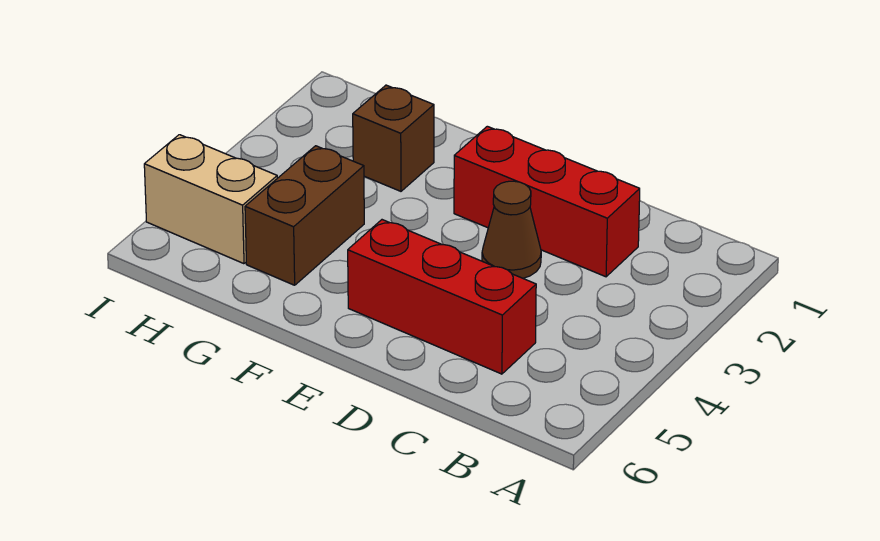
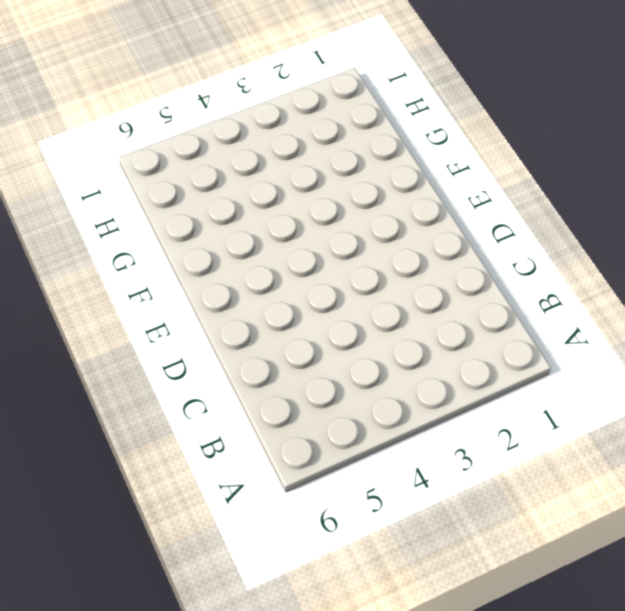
none -> red 1x3 brick [454,126,640,277]
none -> red 1x3 brick [348,220,536,374]

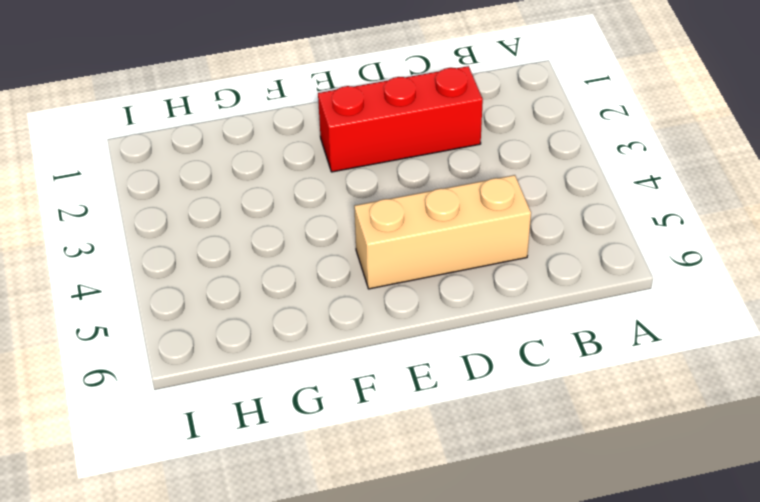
tan 1x3 brick [354,175,531,289] -> red 1x3 brick [348,220,536,374]
none -> brown 1x1 cone [482,181,541,278]
none -> brown 1x1 brick [353,85,434,191]

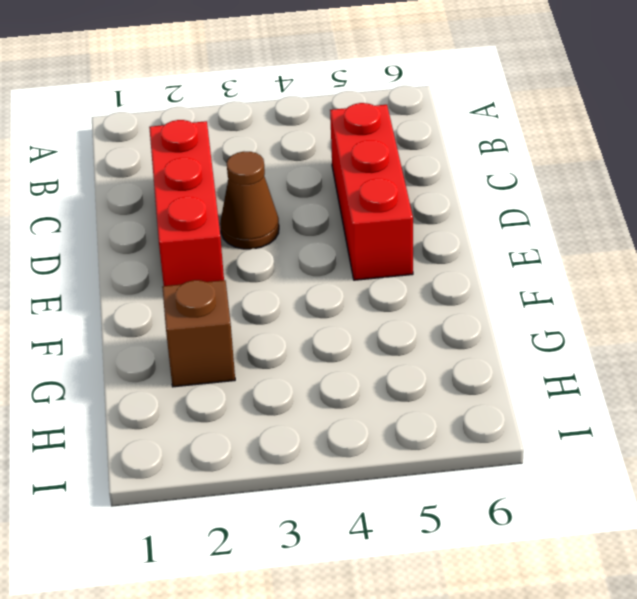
none -> brown 1x2 brick [245,146,364,285]
none -> tan 1x2 brick [144,135,277,264]

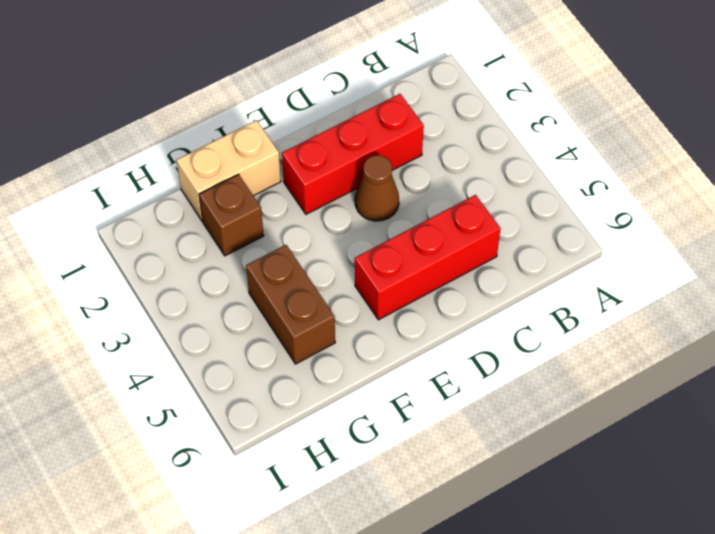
tan 1x2 brick [177,120,281,221] -> tan 1x2 brick moved to [144,135,277,264]

